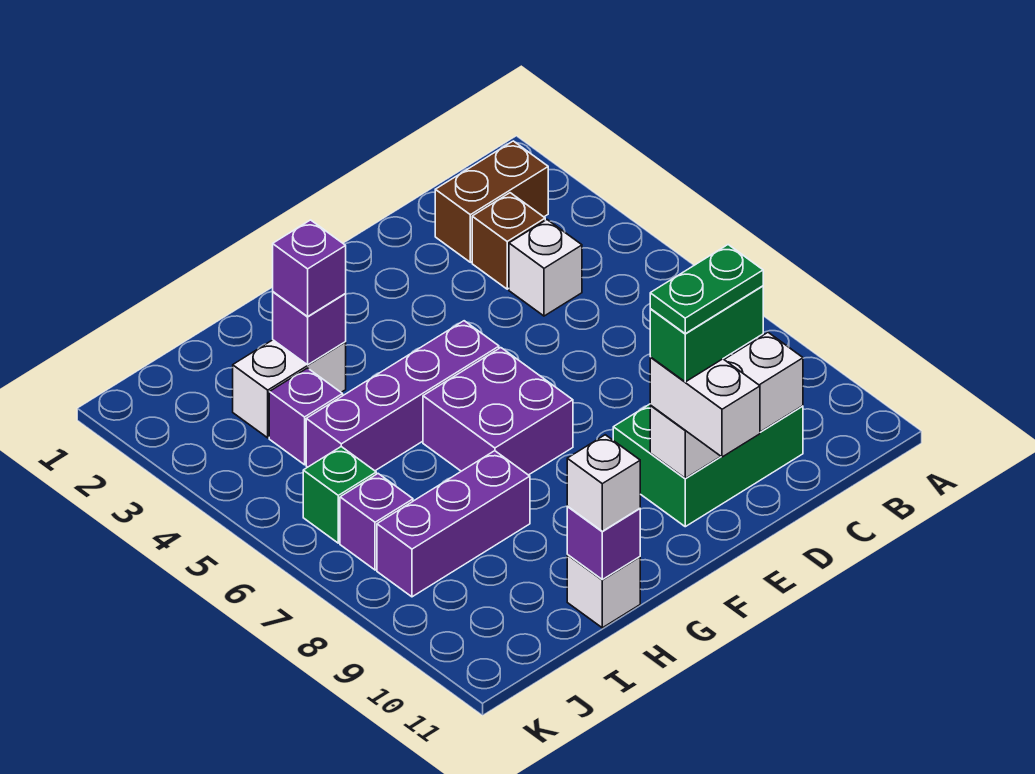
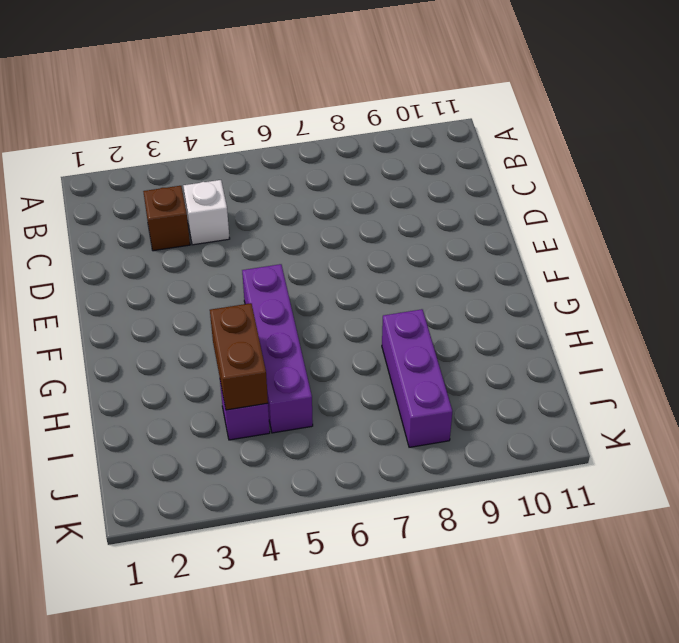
brown 1x2 brick [210,303,268,410] -> brown 1x2 brick moved to [435,141,548,262]
none -> green 2x3 brick [613,354,803,527]
none -> purple 2x2 brick [423,348,573,475]
none -> white 1x2 brick [233,340,346,438]

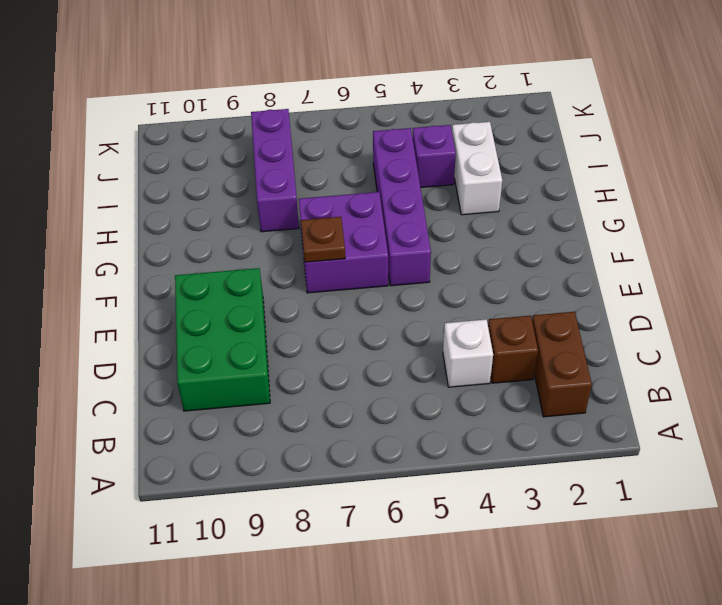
brown 1x1 plate [301,217,345,262] -> none
none -> white 1x1 brick [567,555,640,628]
none -> green 1x1 brick [303,447,376,543]
none -> purple 1x1 brick [340,474,413,570]

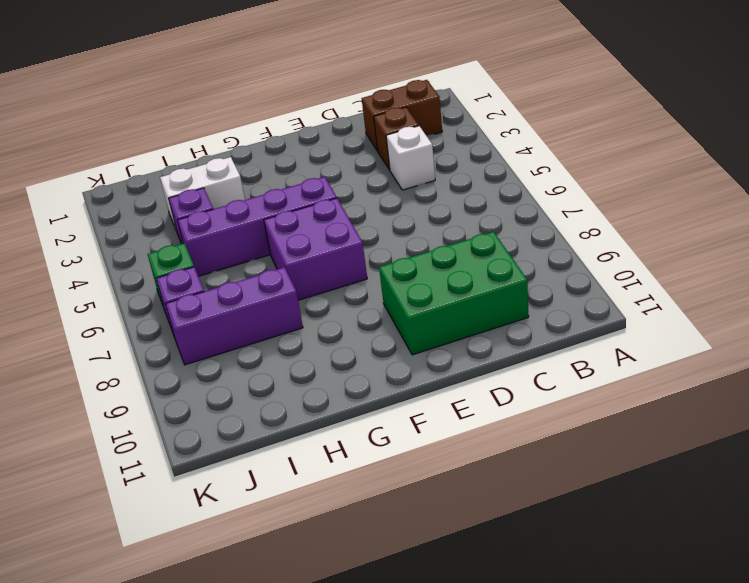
none -> white 1x1 brick [567,555,640,628]
none -> white 1x3 brick [650,333,803,478]
none -> purple 1x1 brick [273,292,346,365]

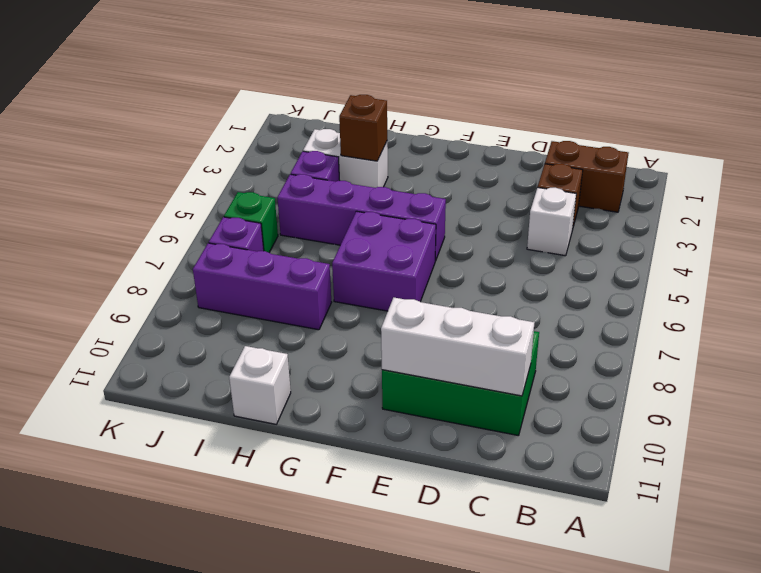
brown 1x1 brick [339,95,387,161] -> purple 1x1 brick [273,292,346,365]
none -> purple 1x1 brick [567,506,640,579]
none -> white 1x2 brick [650,357,760,457]
none -> purple 1x1 brick [273,220,346,316]

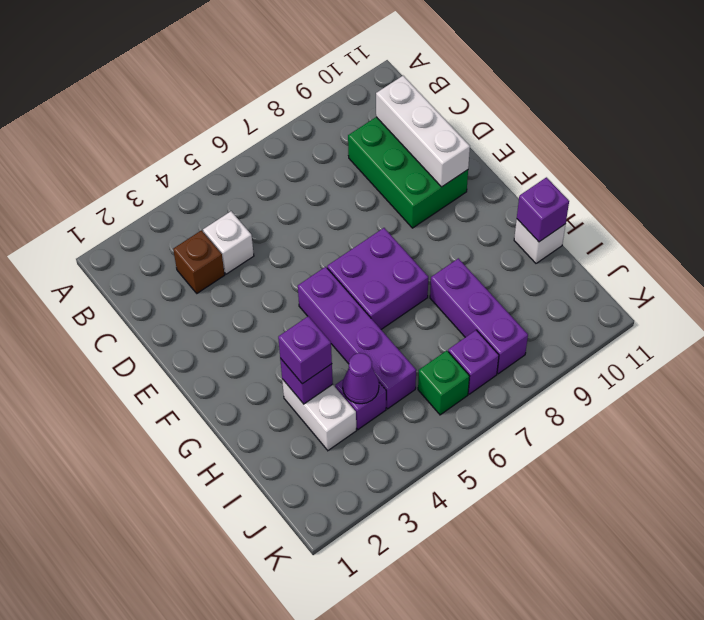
purple 1x1 cone [343,353,379,404] -> none
none -> brown 1x2 brick [435,141,548,262]
none -> white 1x2 brick [650,357,760,457]
none -> white 1x1 brick [567,435,640,531]

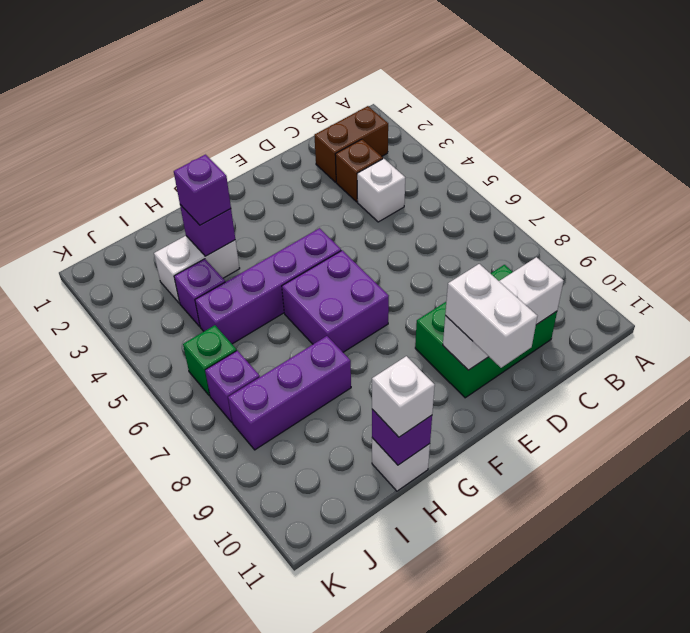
none -> green 1x2 brick [650,286,763,382]
none -> green 1x2 plate [650,245,763,334]

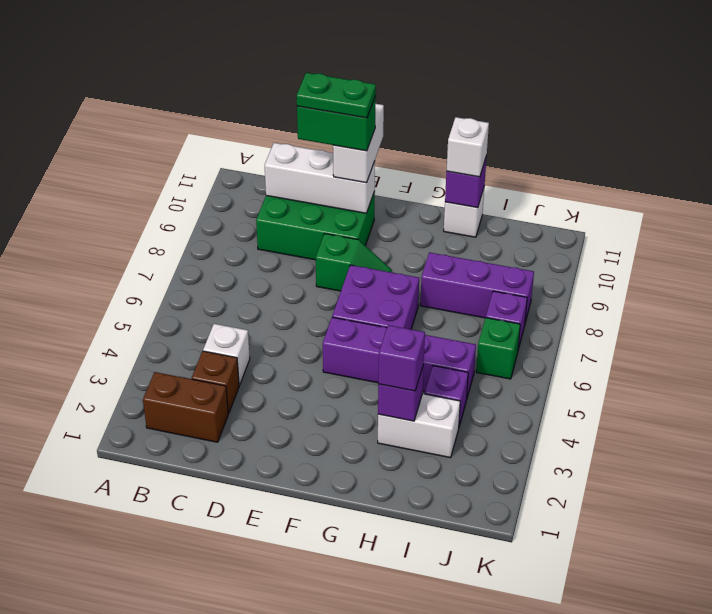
green 1x2 slope [316,234,392,291] -> none

